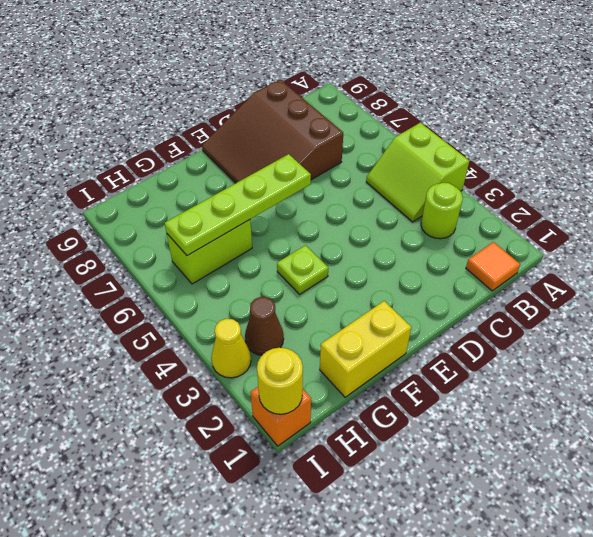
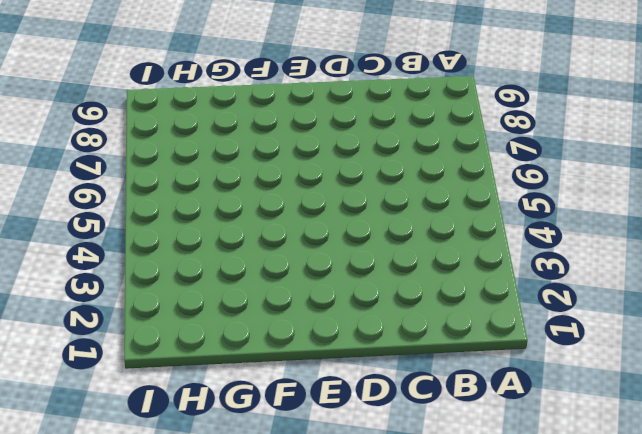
none -> lime 2x2 slope [366,123,469,222]
none -> orange 1x1 tile [466,242,520,291]
none -> lime 1x1 round brick [421,183,463,239]

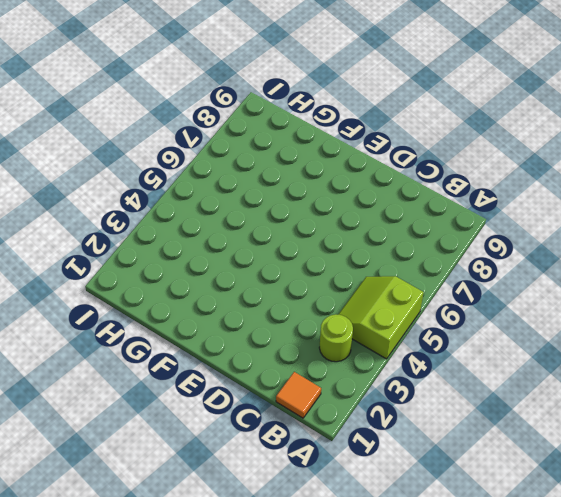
none -> brown 3x3 slope [202,80,343,183]
none -> yellow 1x2 brick [320,301,411,397]
none -> lime 1x1 plate [277,245,328,294]

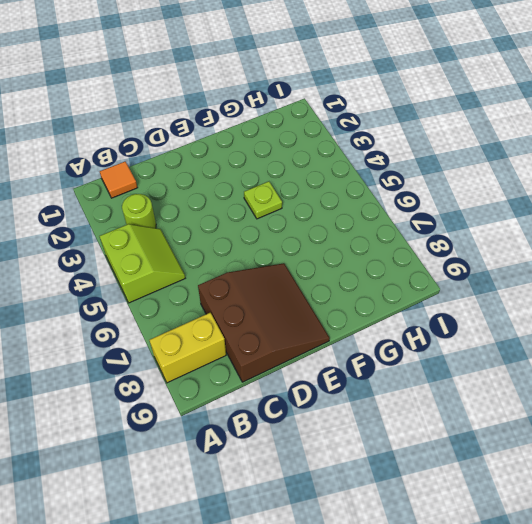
yellow 1x2 brick [149,313,226,383] -> yellow 1x2 brick moved to [320,301,411,397]
none -> lime 1x2 brick [167,220,252,284]
none -> brown 1x1 cone [245,297,284,355]
none -> orange 1x1 brick [251,387,311,446]

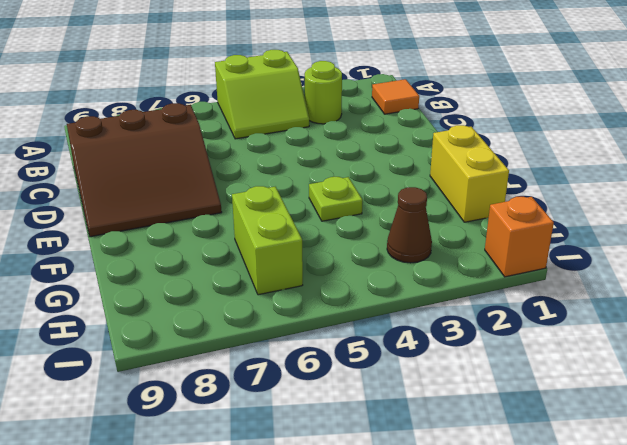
none -> yellow 1x1 cone [211,319,251,378]
none -> lime 1x4 plate [165,154,311,256]
none -> yellow 1x1 round brick [257,348,303,414]

